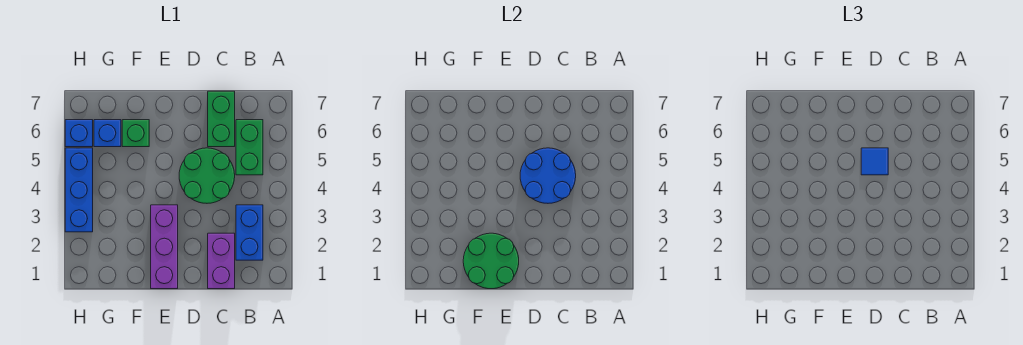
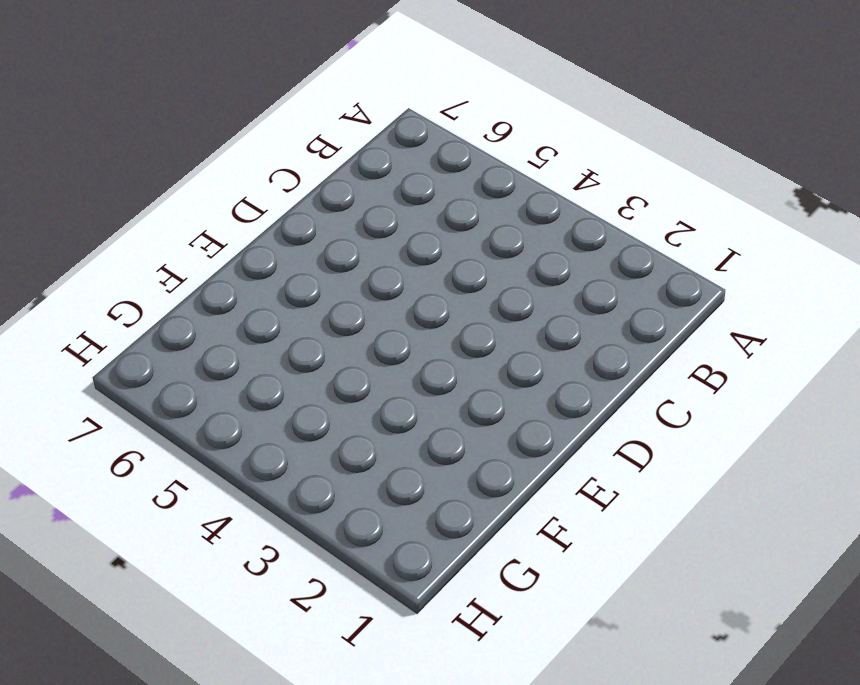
none -> blue 1x2 brick [236,205,263,260]
none -> green 1x2 brick [236,120,263,175]
none -> purple 1x2 brick [208,233,235,289]

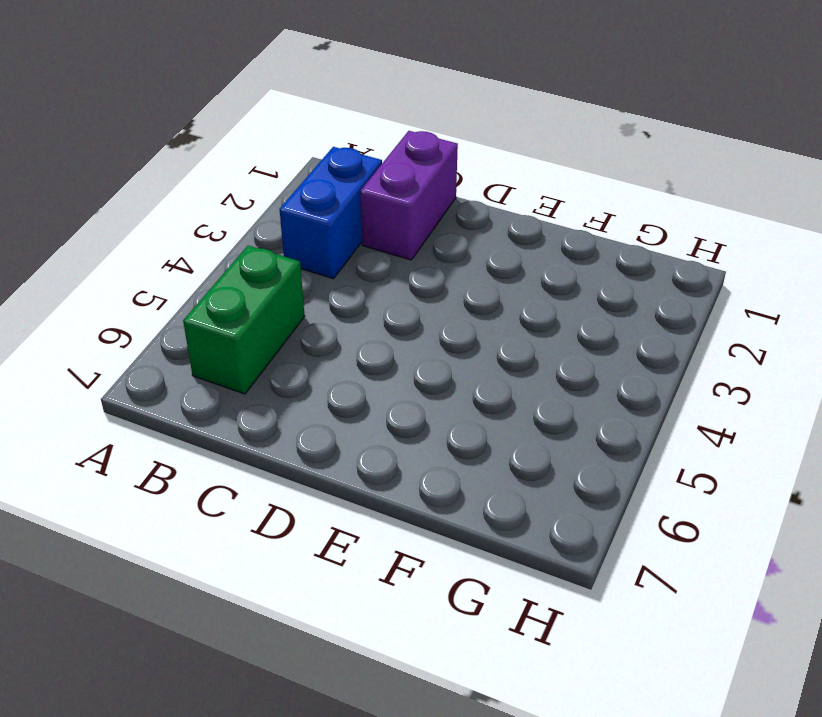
none -> green 2x2 round brick [179,148,235,203]
none -> green 1x2 brick [208,91,235,147]
none -> purple 1x3 brick [151,205,178,289]

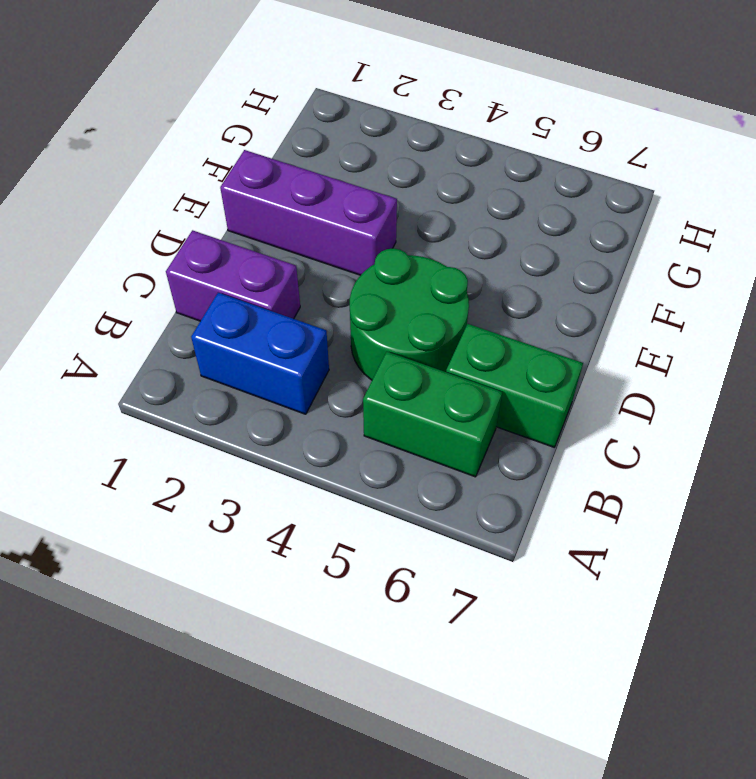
none -> green 1x1 brick [122,120,149,147]
none -> blue 1x1 brick [94,120,121,147]
none -> blue 1x3 brick [65,148,93,232]

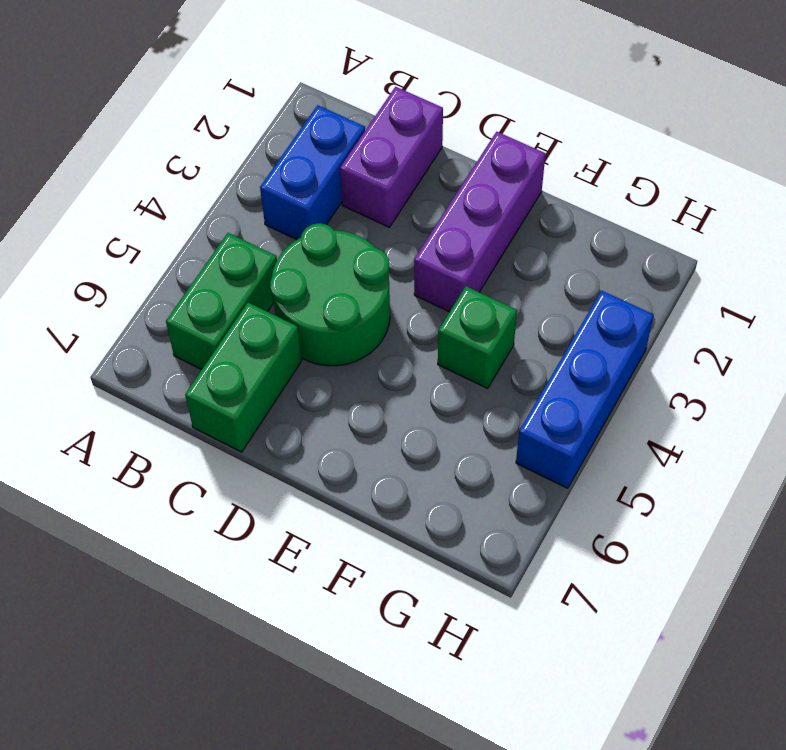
green 1x1 brick [438,286,517,388] -> green 1x1 brick moved to [122,120,149,147]
none -> blue 1x1 brick [94,120,121,147]
none -> blue 1x1 brick [65,120,93,147]
none -> blue 2x2 round brick [520,148,576,203]

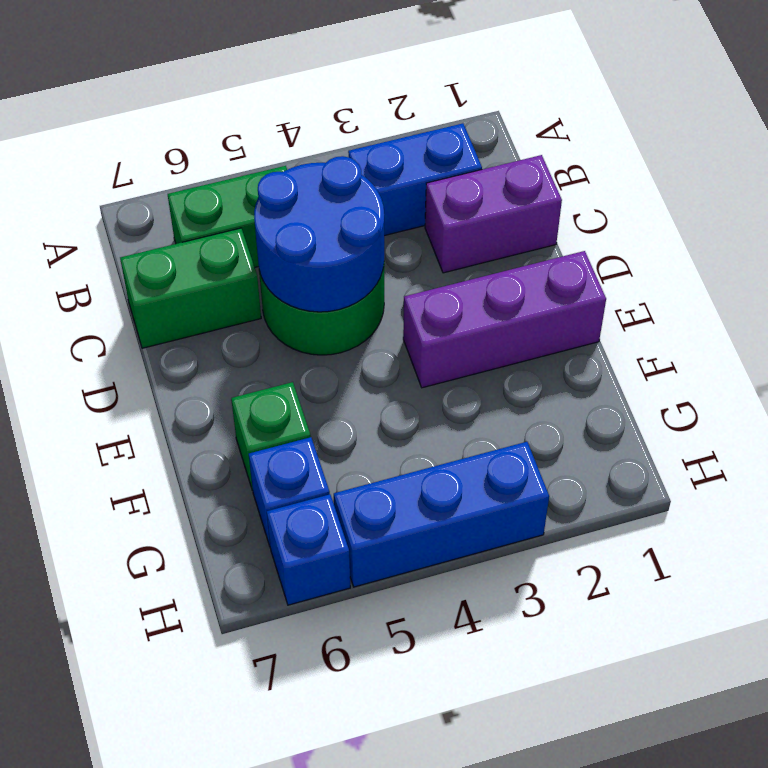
none -> green 2x2 round brick [463,233,519,289]
none -> blue 1x1 tile [861,148,888,175]

